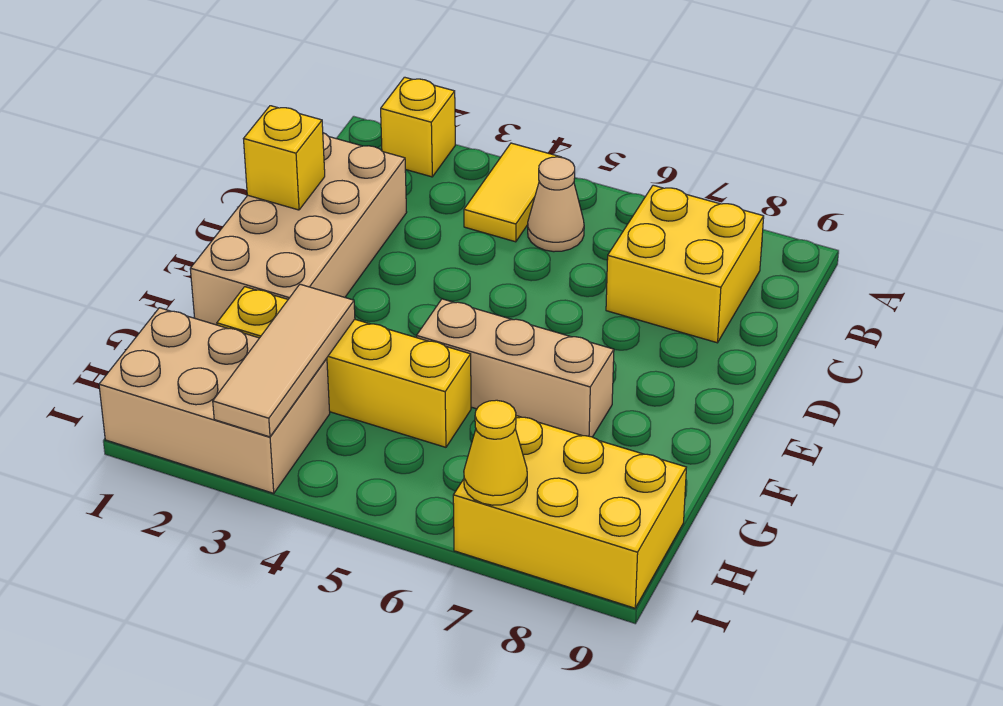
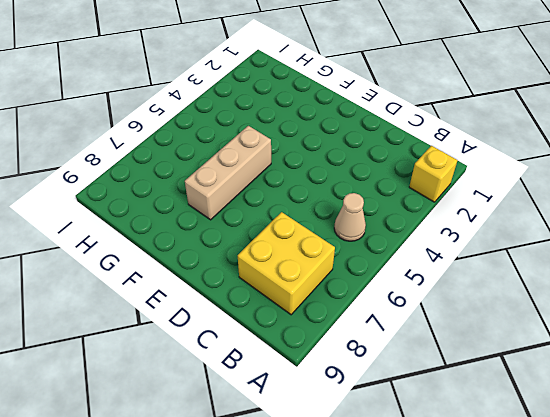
none -> yellow 1x2 tile [464,143,560,242]
none -> tan 2x4 brick [190,133,407,325]
none -> yellow 1x4 brick [217,287,471,447]

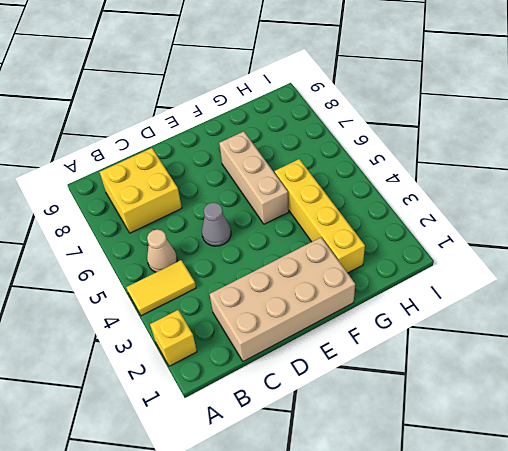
grey 1x1 cone [202,202,231,246] -> none
none -> tan 2x3 brick [99,308,330,493]
none -> yellow 2x3 brick [453,416,686,608]
none -> yellow 1x1 brick [244,106,325,210]

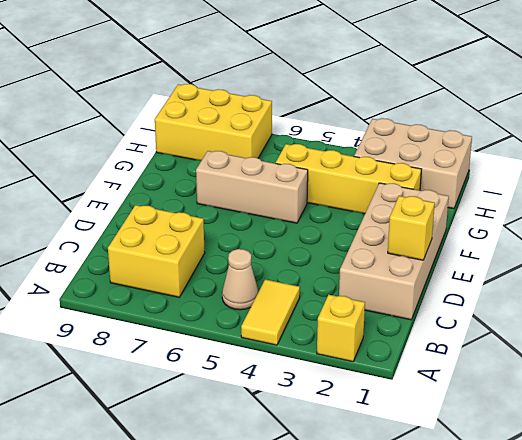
none -> tan 1x3 tile [213,284,355,437]
none -> yellow 1x1 cone [464,400,527,505]

